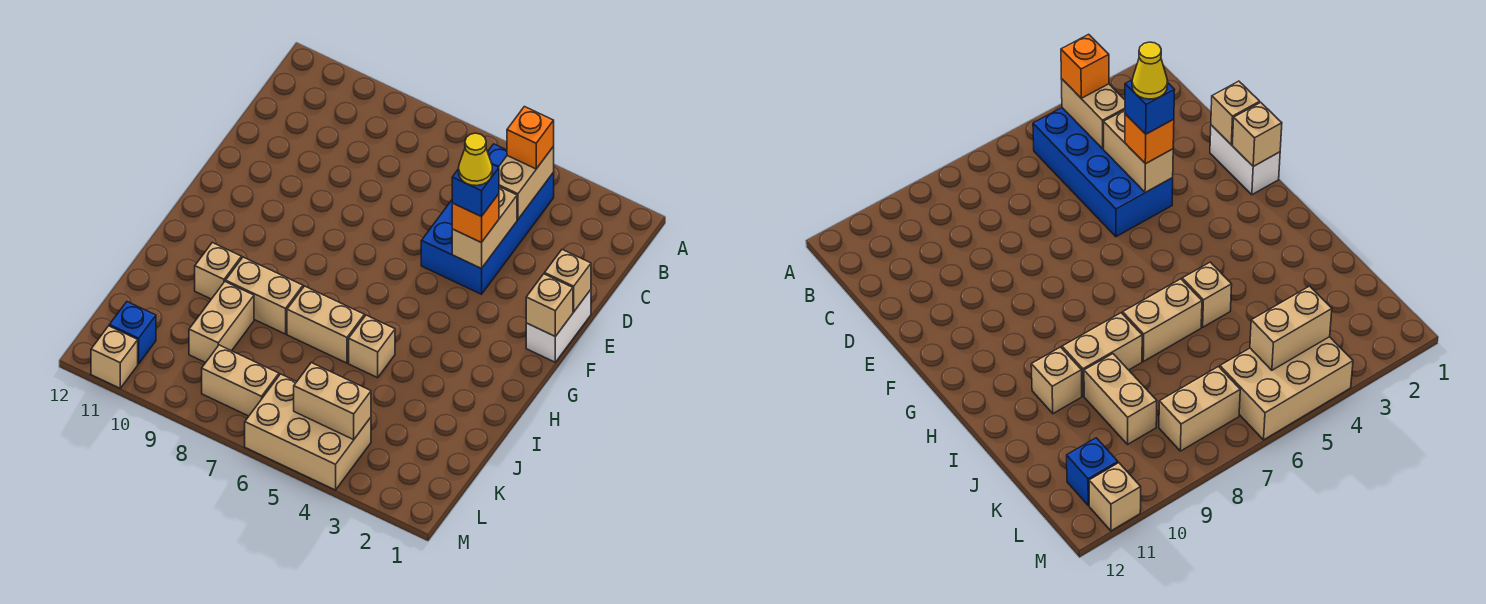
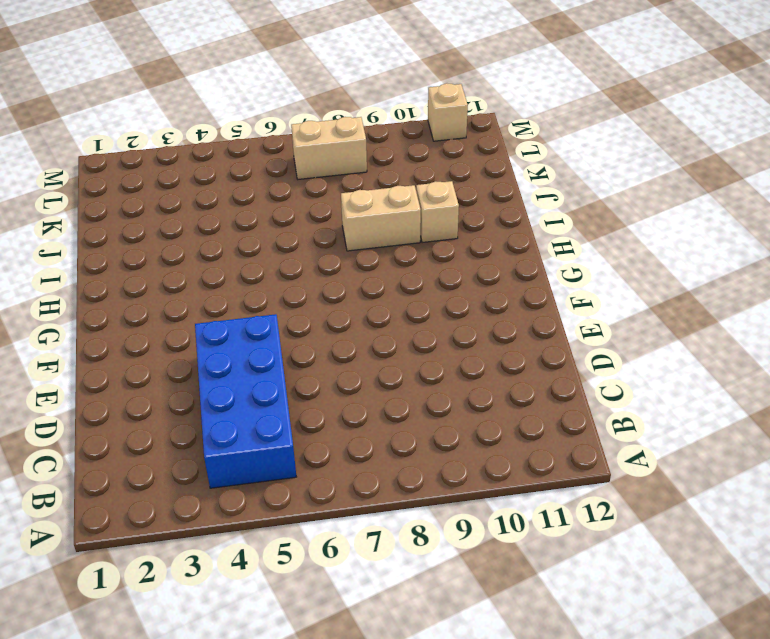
none -> white 1x2 brick [526,290,591,362]
none -> tan 1x1 brick [349,315,395,378]
none -> tan 1x2 brick [287,286,364,363]

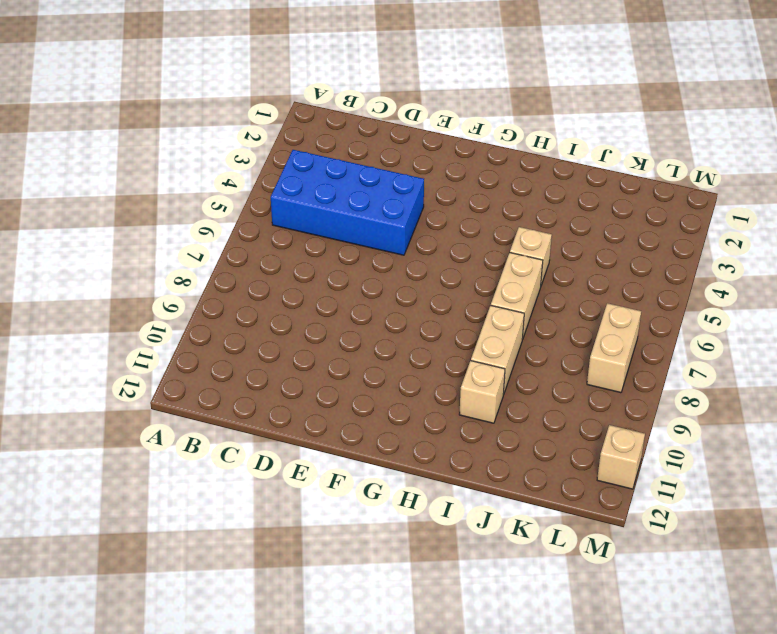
none -> white 1x2 brick [526,290,591,362]
none -> tan 1x2 brick [189,282,254,363]
none -> tan 2x3 brick [245,374,371,490]

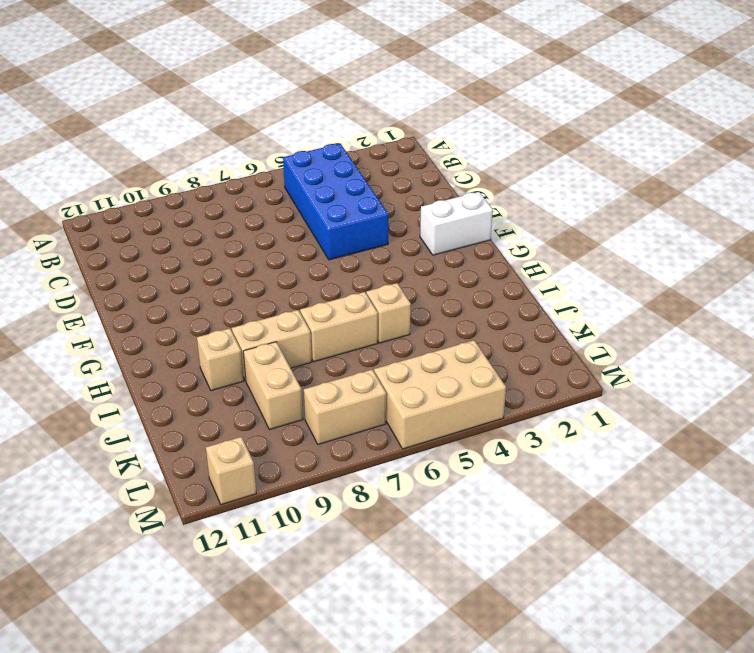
white 1x2 brick [420,192,493,255] -> white 1x2 brick turned to [526,290,591,362]
none -> blue 1x1 brick [109,302,156,364]
none -> tan 1x2 brick [499,146,554,219]
none -> tan 1x2 brick [452,187,517,269]

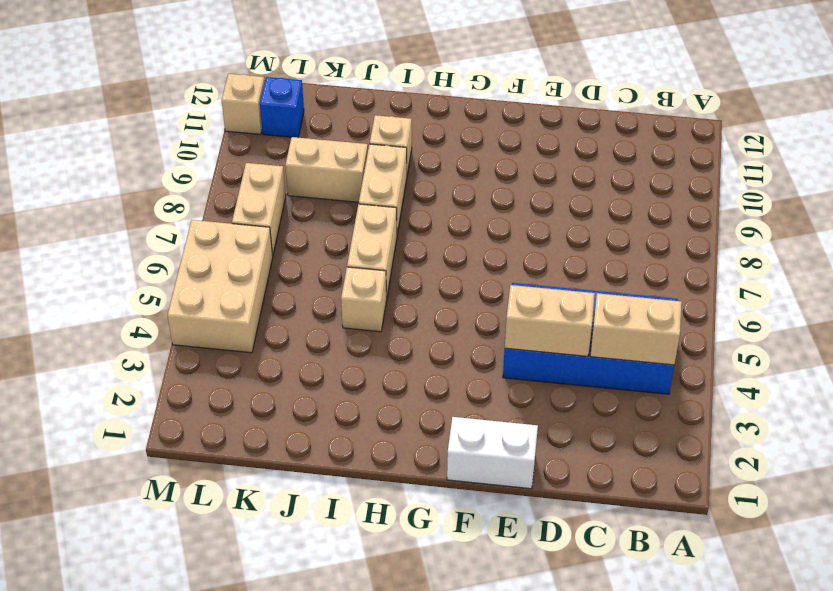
none -> tan 1x1 brick [544,250,591,312]
none -> tan 1x1 brick [526,274,573,336]
none -> tan 1x2 brick [294,363,371,440]

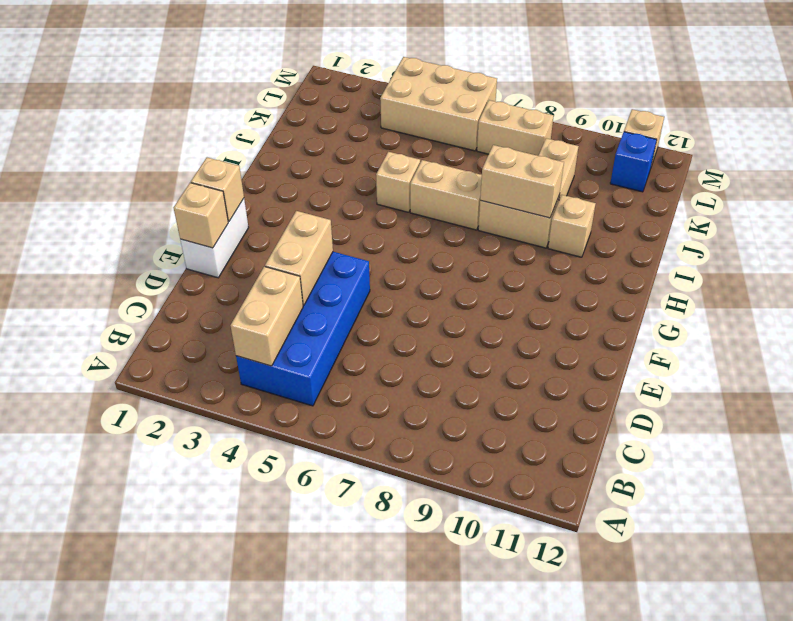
tan 1x2 brick [480,145,564,218] -> tan 1x2 brick moved to [294,363,371,440]
none -> orange 1x1 brick [507,107,554,169]
none -> orange 1x1 brick [452,194,499,243]
none -> blue 1x1 brick [452,165,499,217]

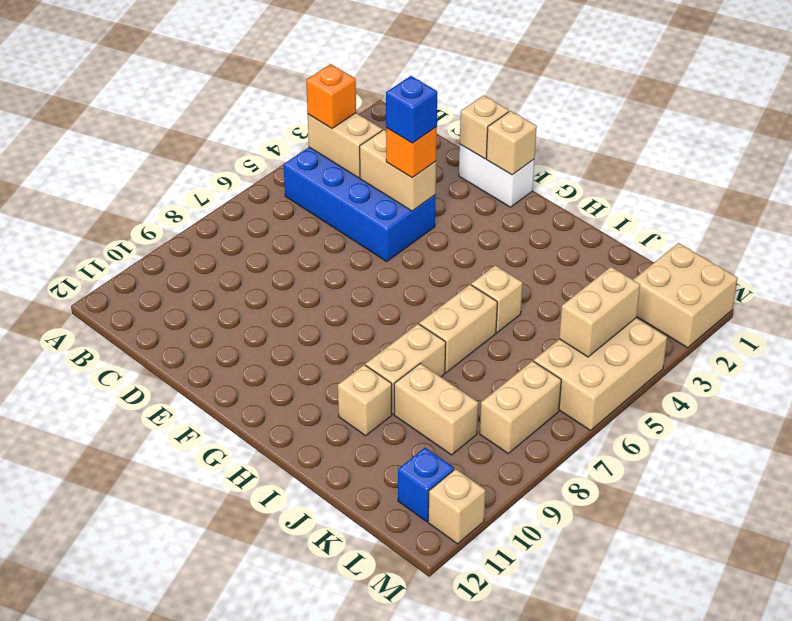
tan 2x2 brick [633,243,737,348] -> none
none -> yellow 1x1 cone [458,133,492,186]

